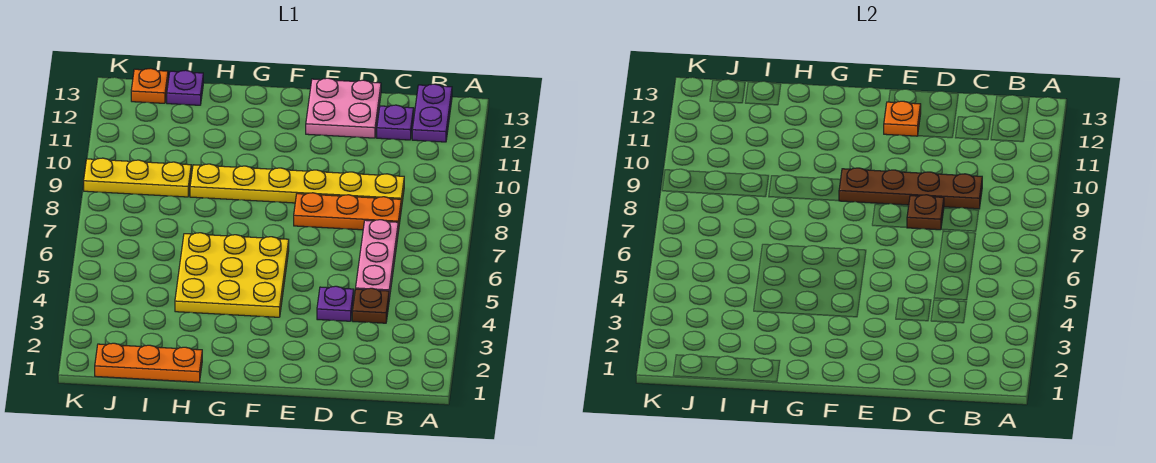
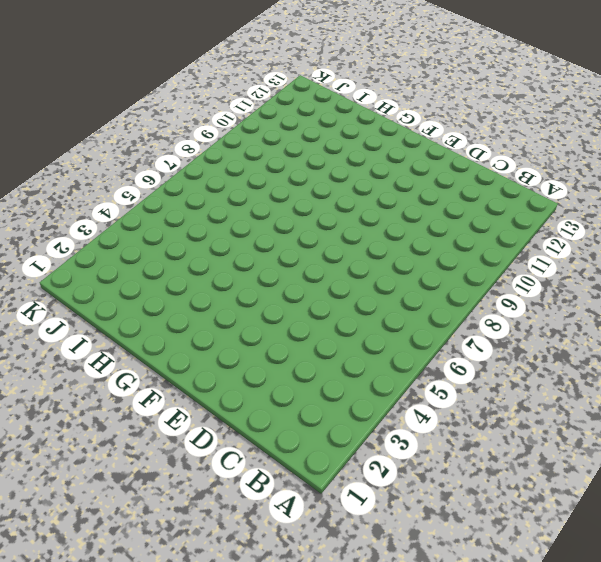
none -> purple 1x2 plate [412,84,452,142]
none -> brown 1x1 plate [352,288,389,323]
none -> pink 1x3 plate [356,220,398,299]

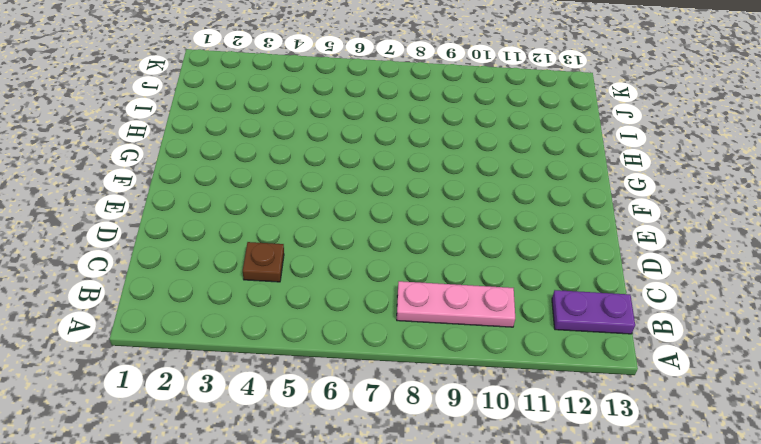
pink 1x3 plate [397,281,515,327] -> pink 1x3 plate moved to [356,220,398,299]
none -> orange 1x3 plate [294,193,401,231]
none -> yellow 1x6 plate [190,164,404,209]
none -> purple 1x1 plate [377,105,414,140]

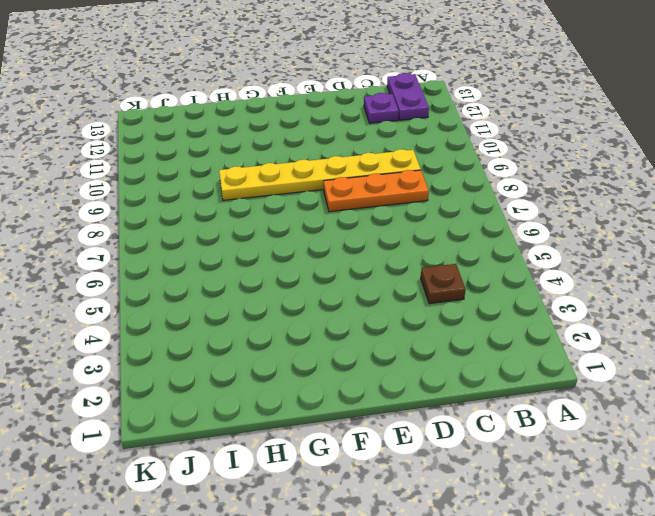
none -> pink 1x3 plate [356,220,398,299]
none -> purple 1x1 plate [317,286,354,321]
none -> pink 2x2 plate [306,78,381,138]

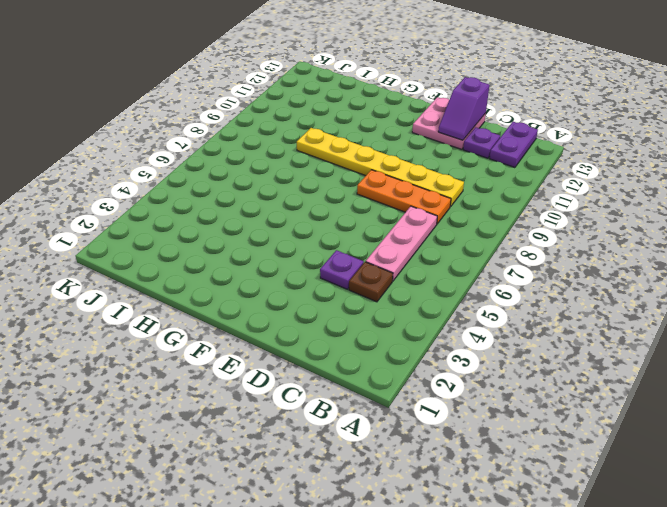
purple 1x2 slope [438,77,490,140] -> none
none -> yellow 3x3 plate [175,233,289,317]
none -> orange 1x3 plate [95,343,202,382]
none -> yellow 1x3 plate [84,158,191,197]

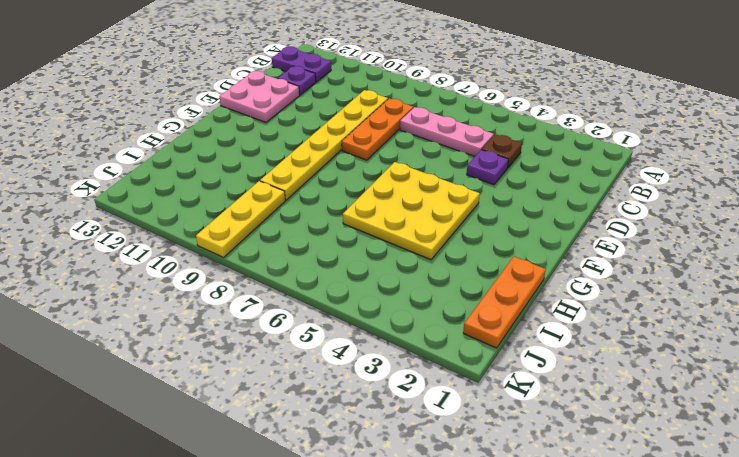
none -> purple 1x1 plate [167,70,203,105]
none -> orange 1x1 plate [131,68,168,103]
none -> brown 1x4 plate [839,168,982,209]

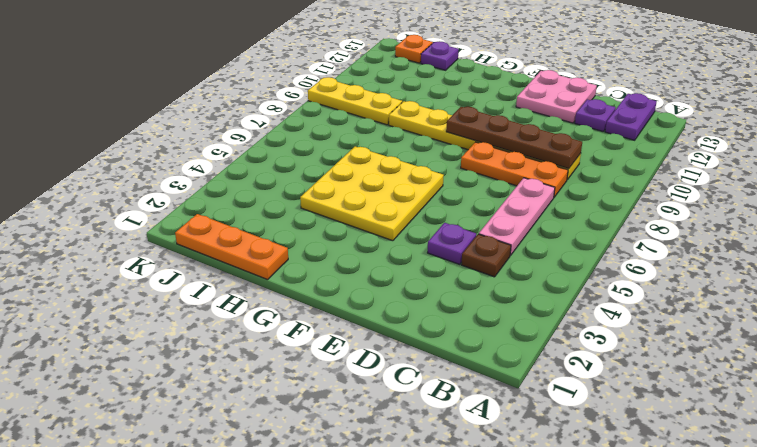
none -> brown 1x1 plate [907,195,944,230]
none -> orange 1x1 plate [884,101,921,136]

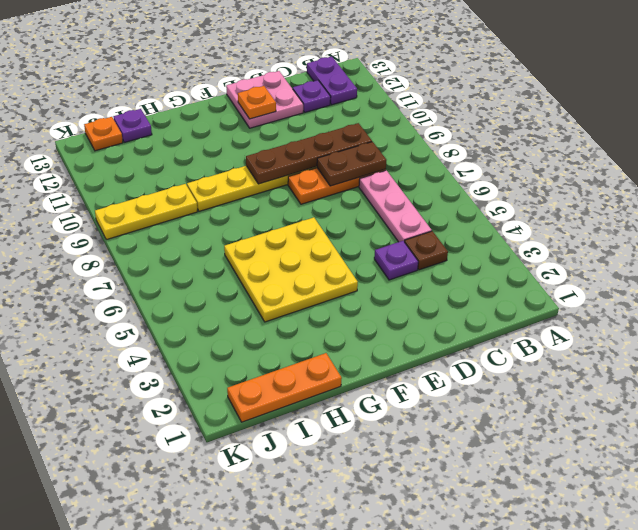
brown 1x2 plate [317,142,386,186] -> brown 1x1 plate [907,195,944,230]

